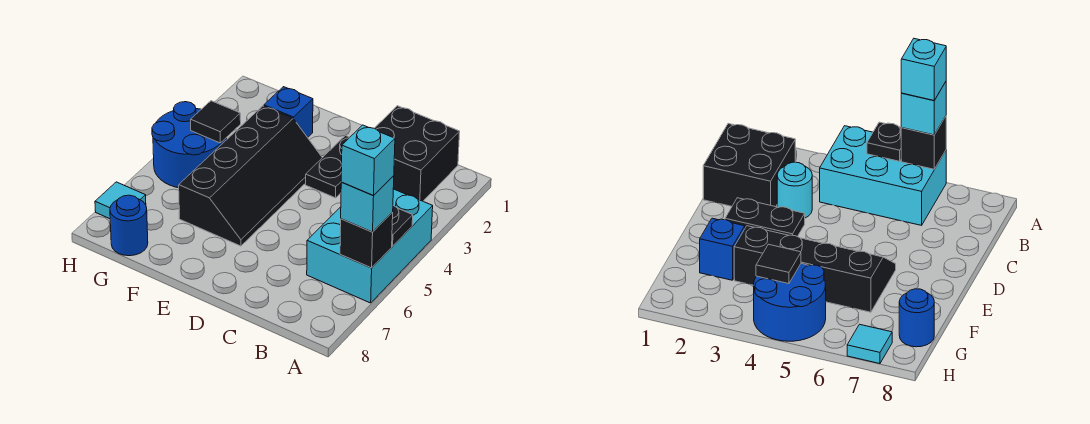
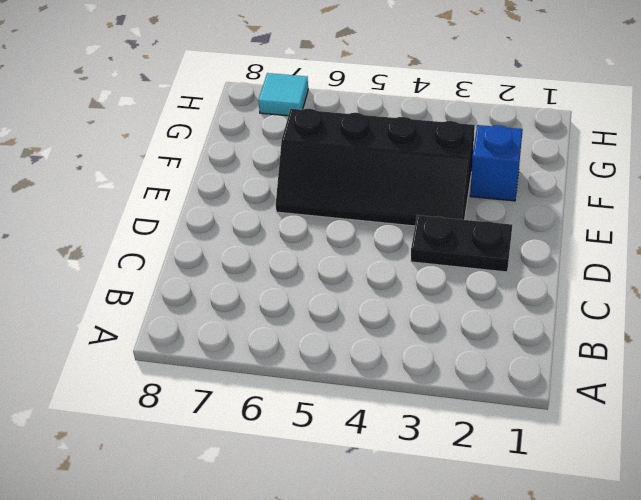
none -> cyan 2x3 brick [307,189,433,303]
none -> black 2x2 brick [374,106,460,201]
none -> cyan 1x1 round brick [777,162,812,218]

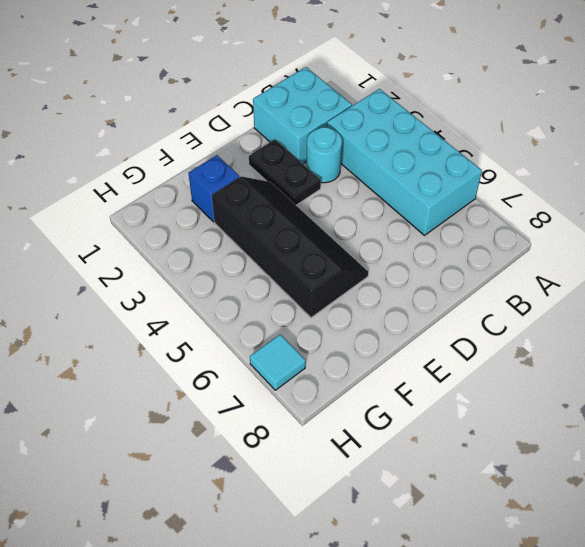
cyan 2x4 brick [327,89,482,235] -> cyan 2x3 brick [307,189,433,303]
cyan 2x2 brick [253,67,352,164] -> black 2x2 brick [374,106,460,201]
none -> blue 2x2 round brick [152,102,226,188]
none -> blue 1x1 round brick [110,195,148,256]
none -> black 1x1 plate [392,205,413,246]

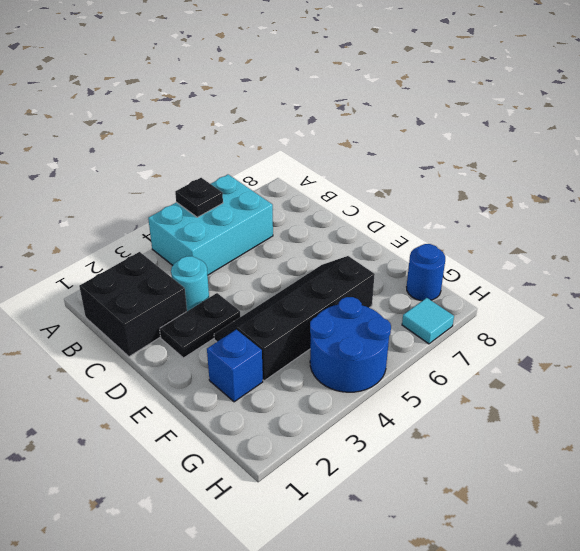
none -> black 1x1 brick [340,212,393,268]
none -> black 1x1 tile [191,101,241,143]
none -> cyan 1x1 brick [341,176,394,232]

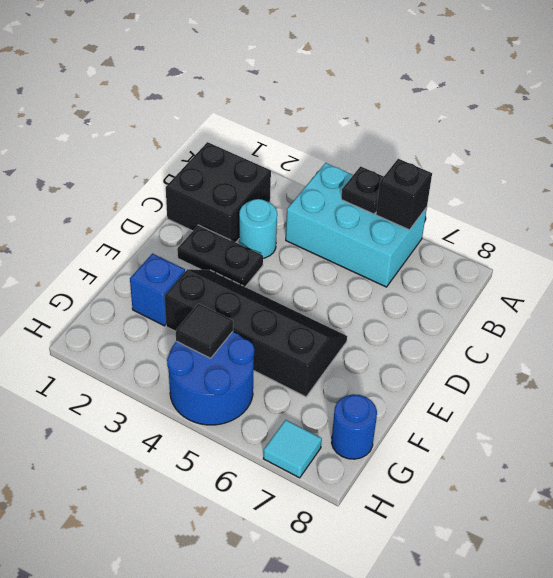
none -> cyan 1x1 brick [341,176,394,232]
none -> cyan 1x1 brick [341,125,395,196]

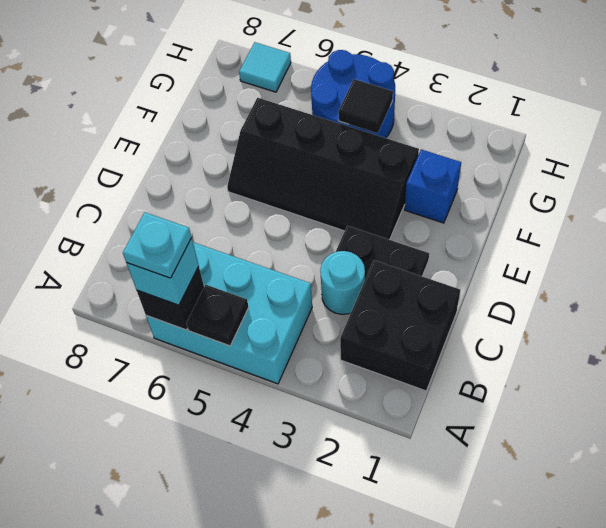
cyan 1x1 plate [123,212,192,278] -> cyan 1x1 brick [341,125,395,196]
none -> blue 1x1 round brick [110,195,148,256]

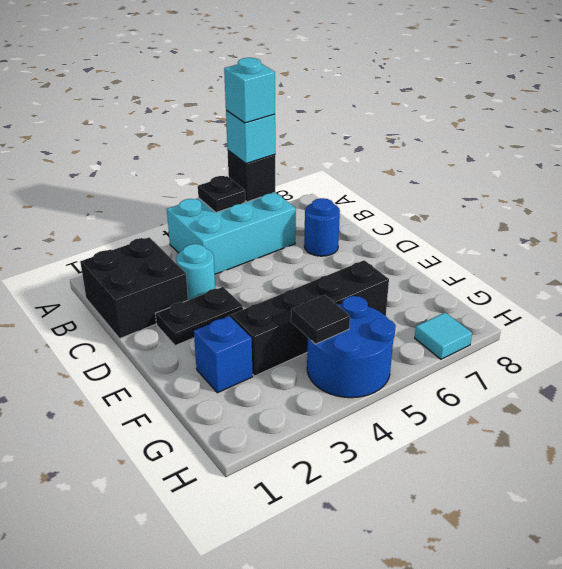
blue 1x1 round brick [304,198,340,256] -> blue 1x1 round brick moved to [110,195,148,256]

